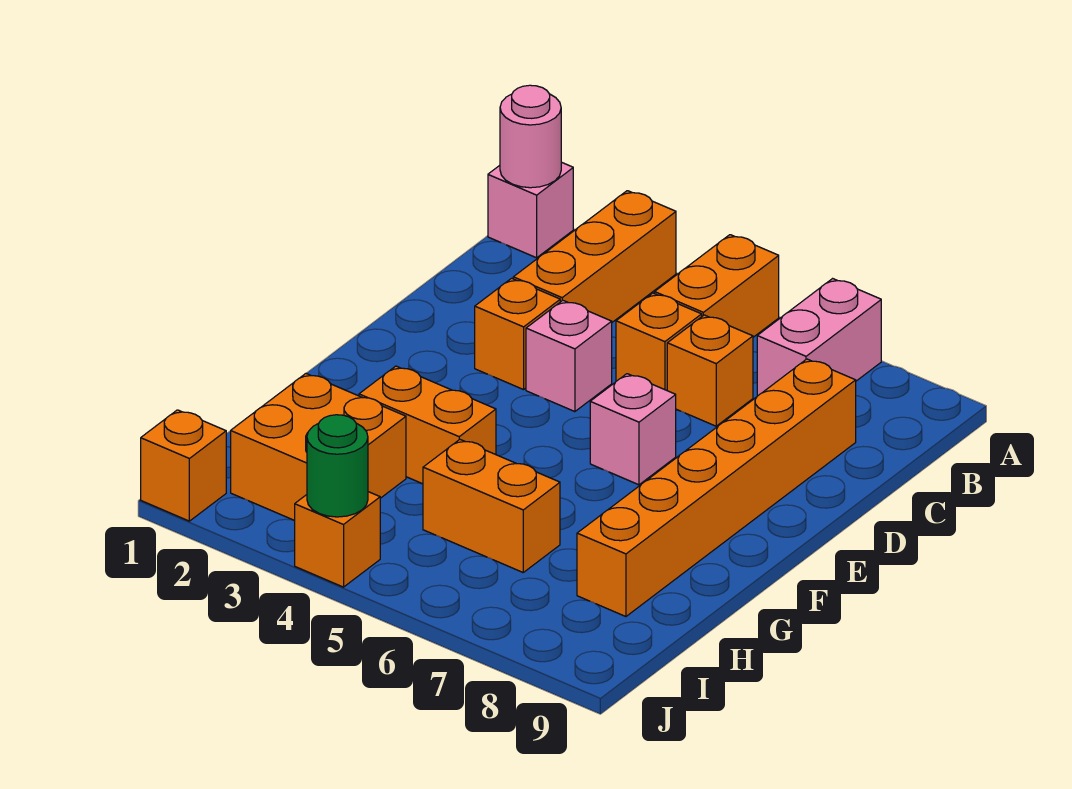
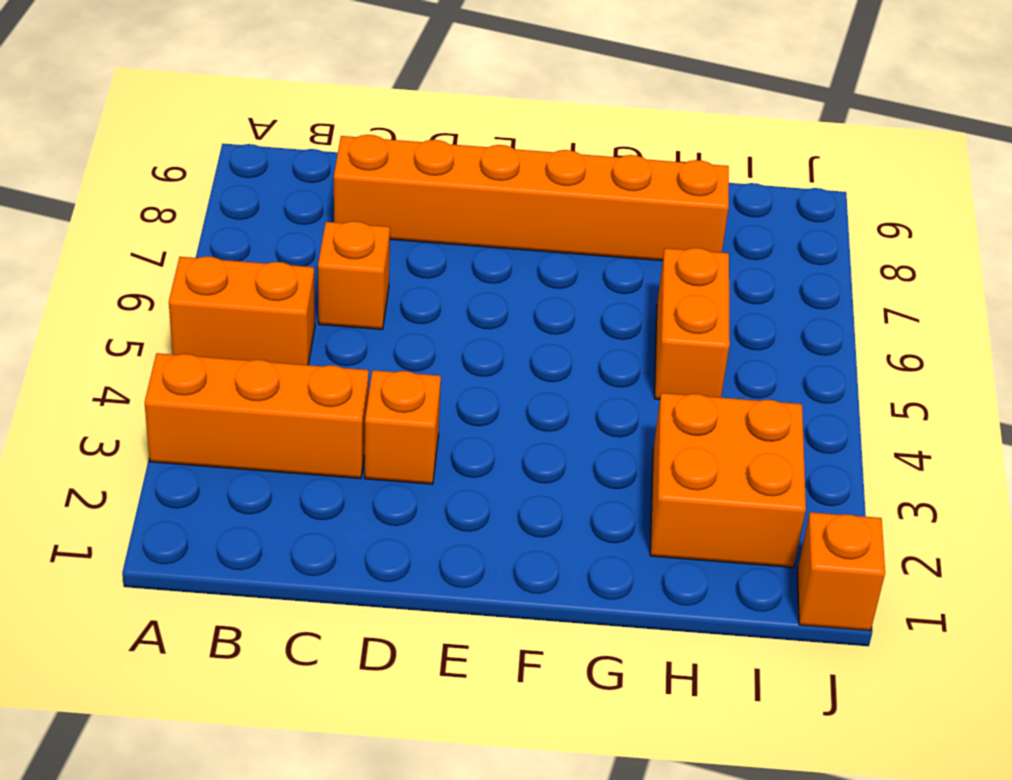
none -> pink 1x1 brick [488,162,573,258]
none -> pink 1x2 brick [757,279,881,396]
none -> orange 1x1 brick [616,293,702,390]

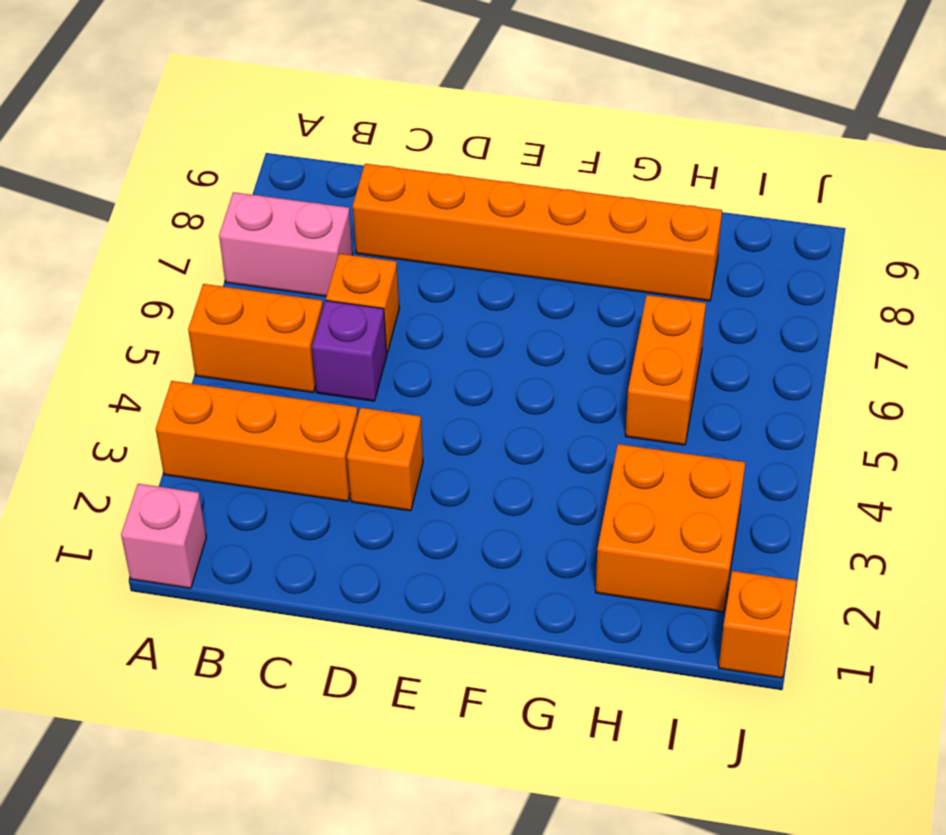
purple 1x1 brick [312,301,387,401] -> orange 1x1 brick [616,293,702,390]
none -> pink 1x1 brick [526,300,612,412]
none -> pink 1x1 brick [590,374,676,485]
none -> orange 1x2 brick [359,366,496,484]

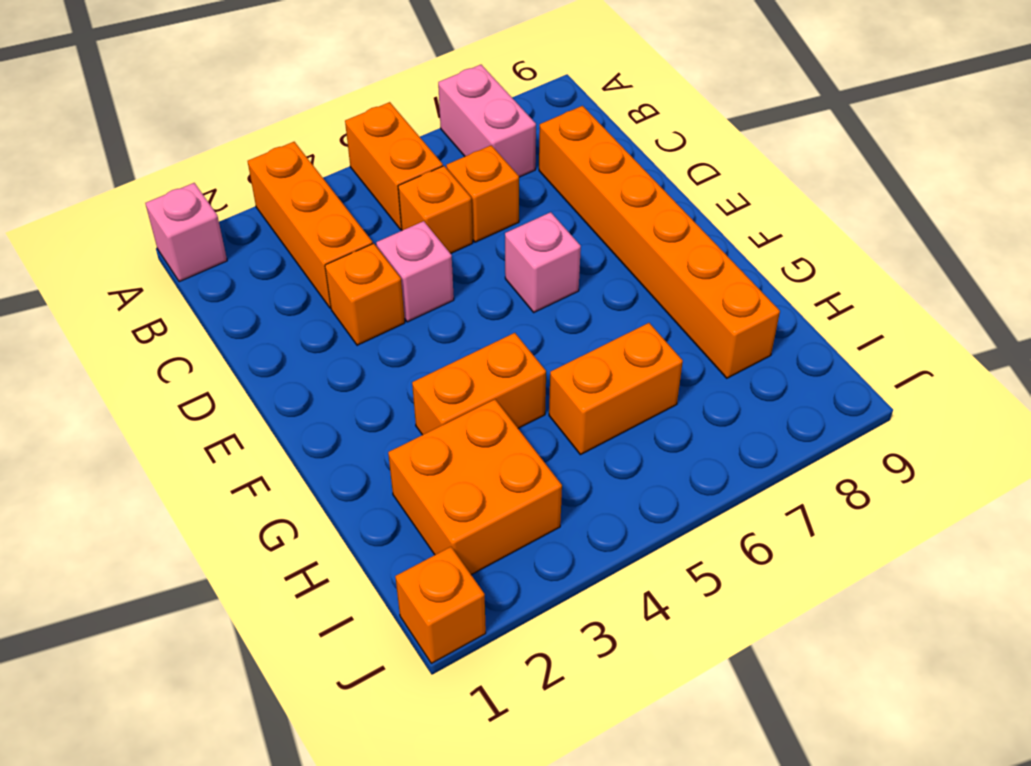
none -> orange 1x1 brick [295,492,380,587]
none -> pink 1x1 round brick [500,85,561,188]
none -> green 1x1 round brick [307,415,368,517]

